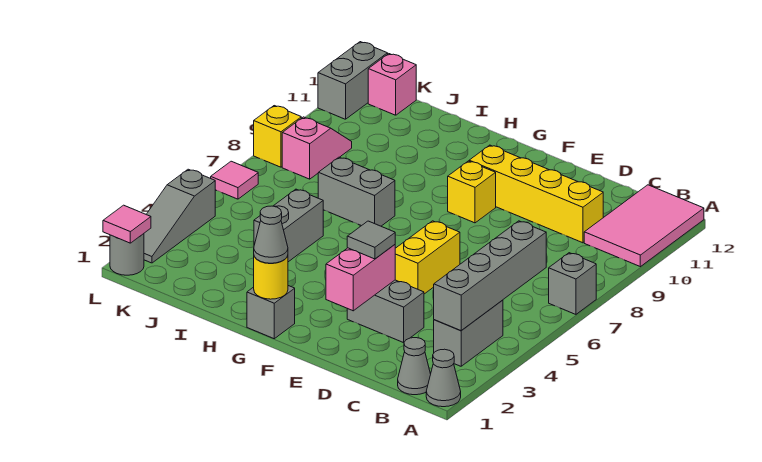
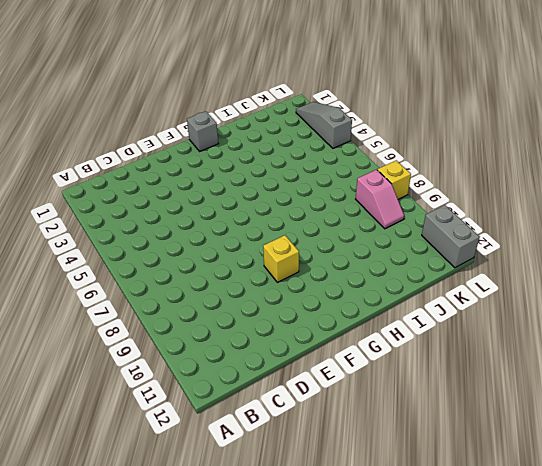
none -> grey 1x1 cone [426,349,461,407]
none -> grey 1x1 brick [549,253,596,314]
none -> pink 2x3 tile [584,185,704,267]

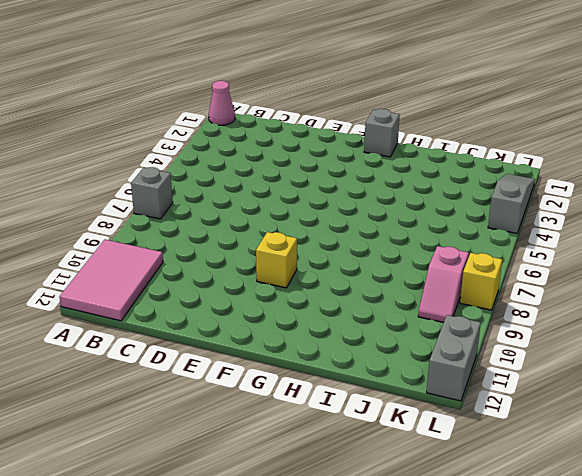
pink 1x1 cone [209,81,235,125] -> grey 1x1 cone [426,349,461,407]
none -> grey 1x1 cone [398,338,431,395]
none -> grey 1x2 brick [434,300,503,366]
none -> yellow 1x4 brick [469,145,603,243]

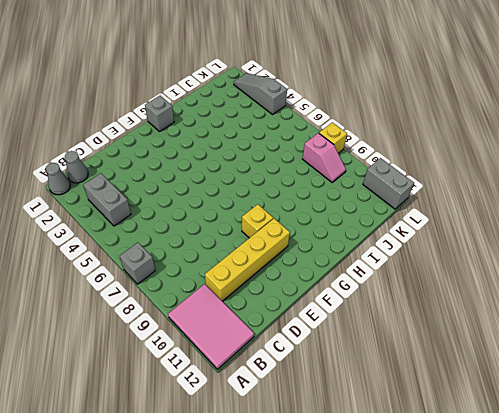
none -> grey 1x2 brick [347,280,424,343]
none -> yellow 1x2 brick [395,221,460,294]
none -> grey 1x2 brick [318,157,395,226]

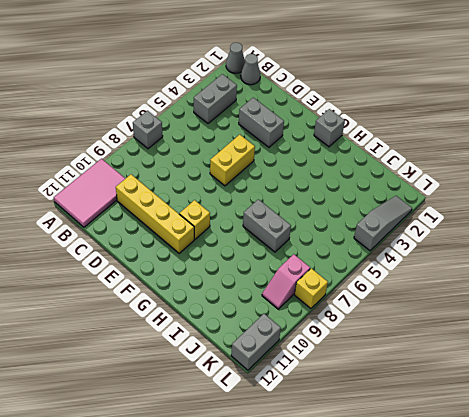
none -> grey 1x2 brick [254,189,323,262]
none -> pink 1x1 brick [368,54,416,115]
none -> grey 1x1 round brick [110,234,144,275]

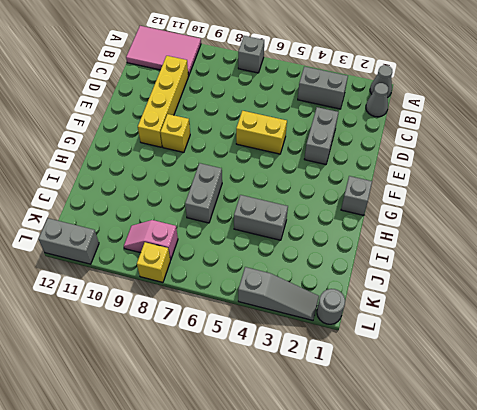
none -> pink 1x1 brick [368,54,416,115]
none -> pink 1x1 tile [211,161,258,199]
none -> grey 1x4 brick [434,221,546,331]

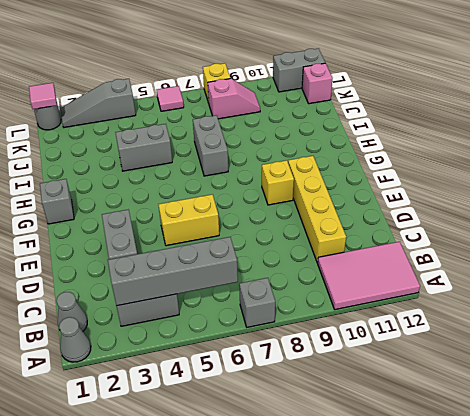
none -> pink 1x2 brick [326,245,395,311]
none -> yellow 1x1 round brick [254,256,288,299]
none -> grey 1x1 tile [347,221,395,259]

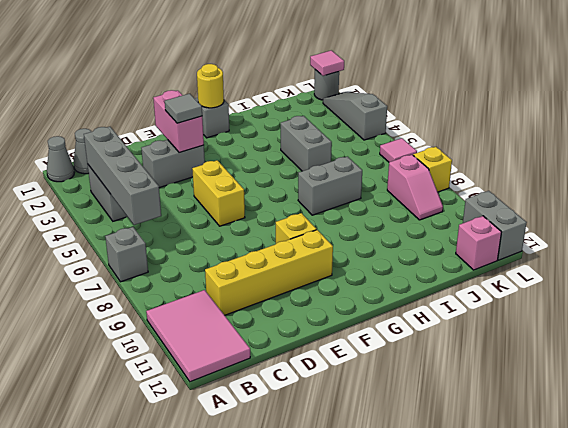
none -> grey 1x1 cone [254,206,288,263]

